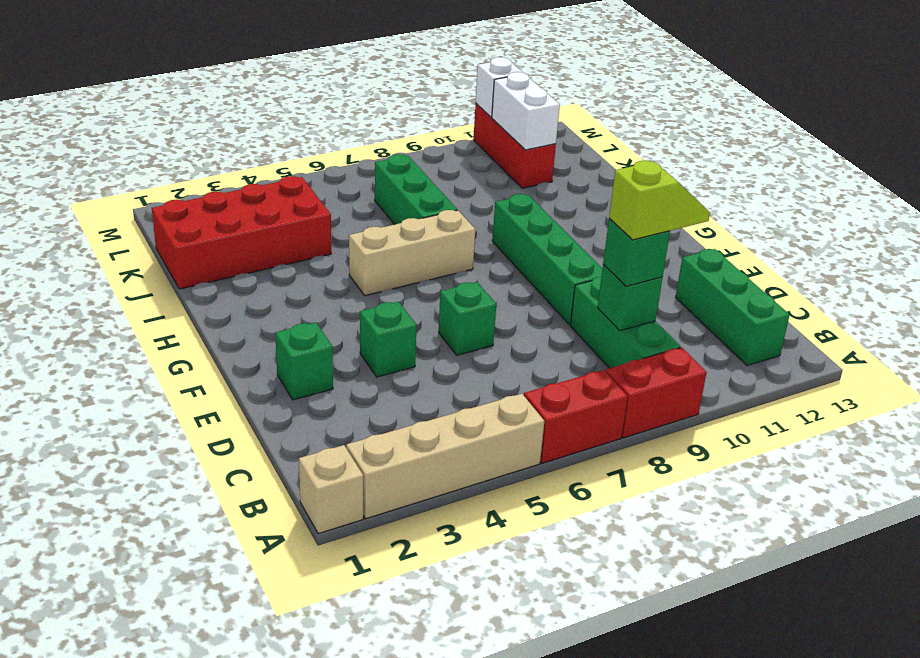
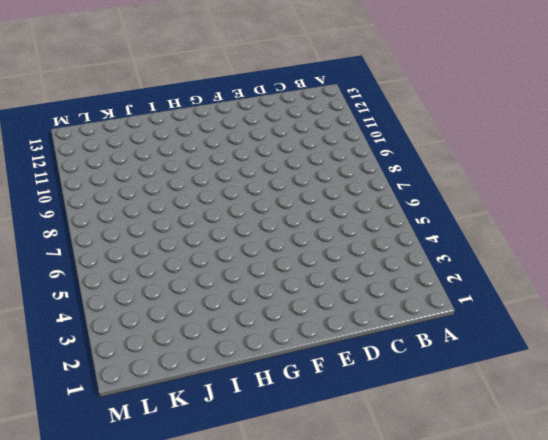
none -> tan 1x1 brick [299,445,363,534]
none -> tan 1x4 brick [346,394,544,519]
none -> red 1x2 brick [524,370,628,463]

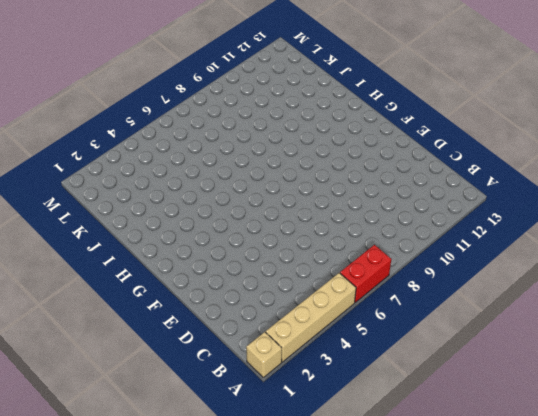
none -> red 1x2 brick [606,347,707,438]
none -> green 1x3 brick [570,277,680,368]
none -> green 1x3 brick [676,249,790,366]

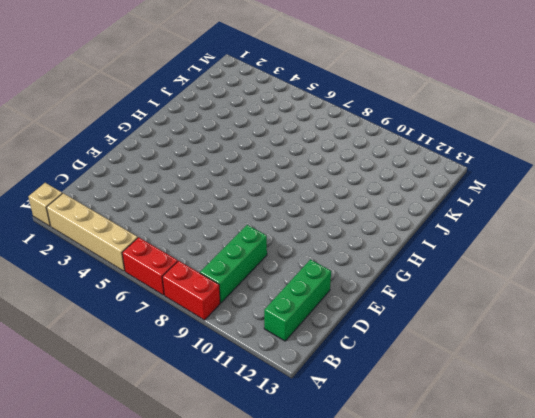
none -> green 1x1 brick [275,322,333,400]
none -> green 1x1 brick [360,302,417,377]
none -> green 1x1 brick [439,282,496,355]

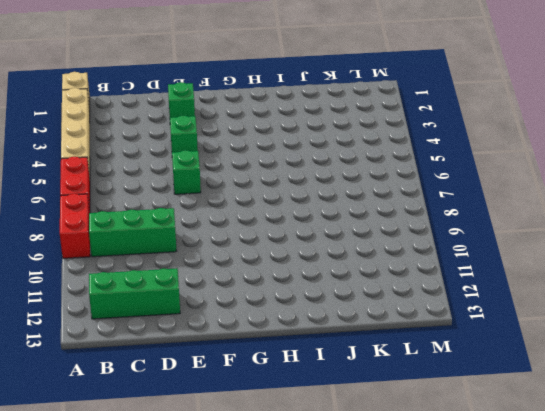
none -> green 1x4 brick [492,194,602,325]
none -> tan 1x3 brick [349,210,475,296]
none -> green 1x3 brick [375,154,457,224]

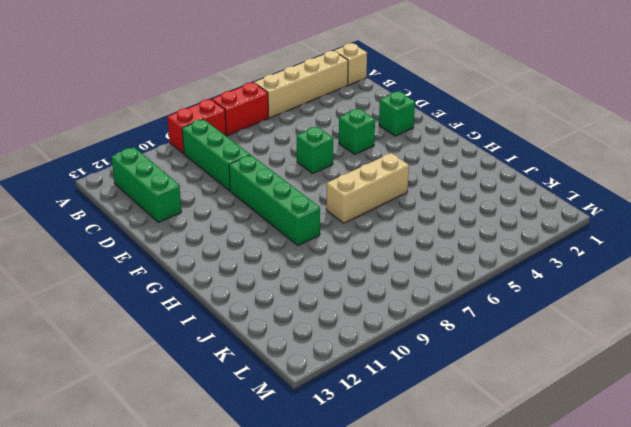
none -> green 1x3 brick [375,154,457,224]
none -> red 2x4 brick [152,176,331,289]
none -> red 1x3 brick [473,104,556,188]

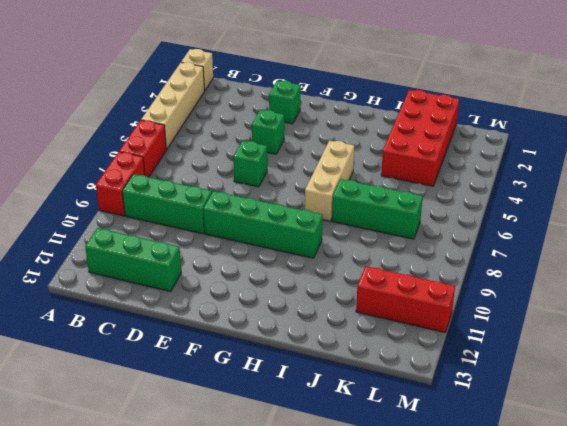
none -> green 1x1 brick [598,265,663,331]
none -> white 1x2 brick [492,72,560,150]
none -> white 1x1 brick [476,57,523,117]

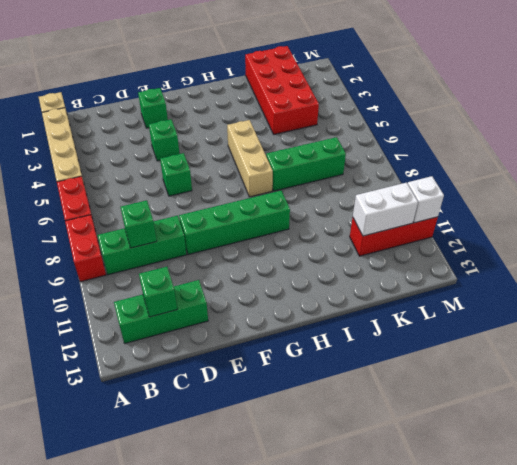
green 1x1 brick [139,267,177,317] -> green 1x1 brick moved to [603,218,670,286]
none -> lime 1x2 slope [609,161,710,240]

